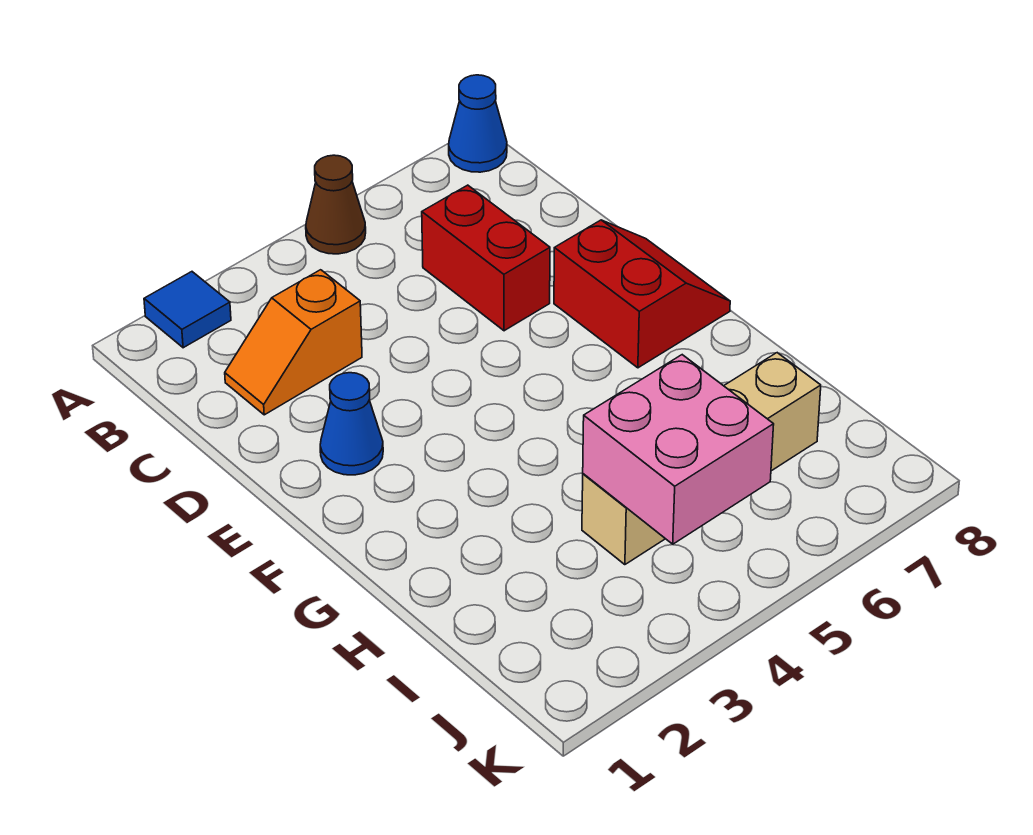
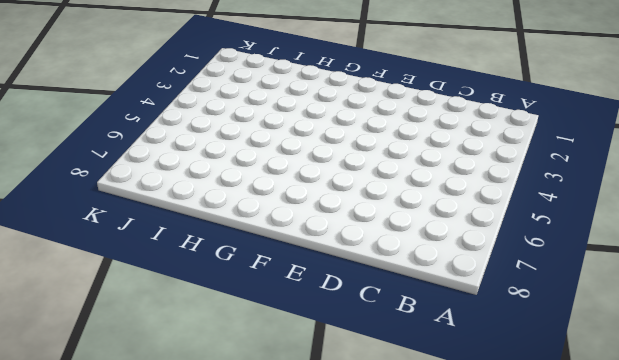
none -> blue 1x1 tile [144,272,231,348]
none -> brown 1x1 cone [306,155,366,254]

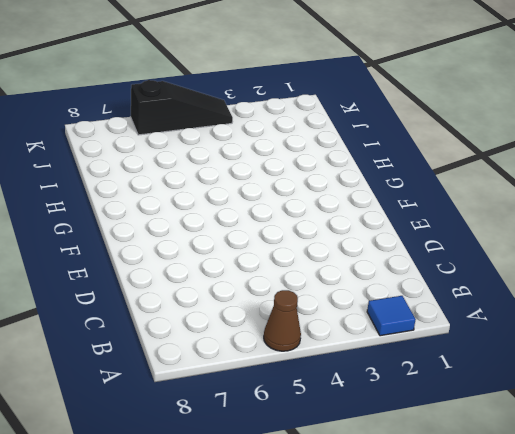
black 1x3 slope [131,80,233,135] -> none
none -> blue 1x1 cone [449,75,507,172]
none -> orange 1x2 slope [225,270,362,415]

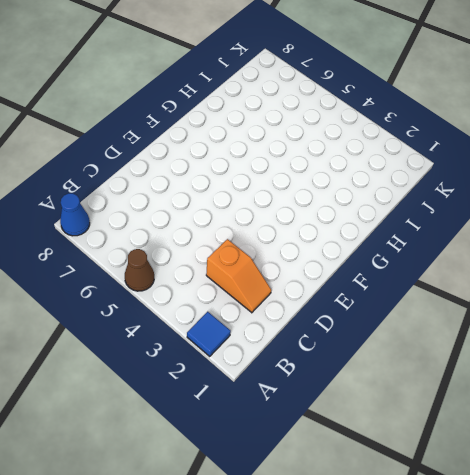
none -> red 1x2 brick [422,185,550,331]
none -> blue 1x1 cone [320,373,383,475]

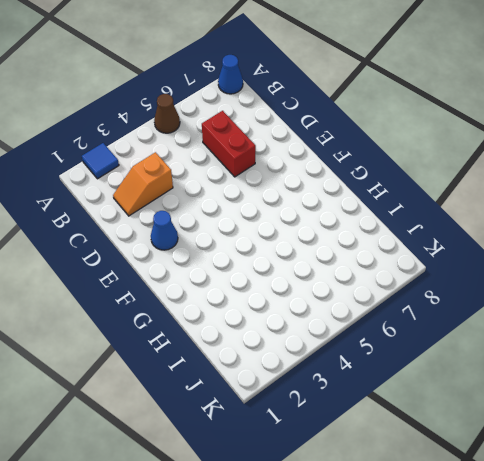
none -> red 2x2 slope [554,220,730,368]
none -> tan 1x4 brick [582,353,821,565]

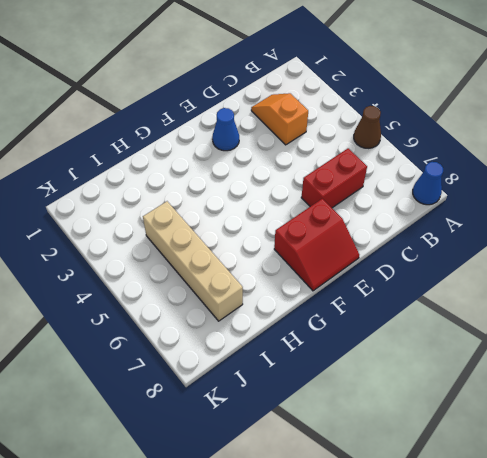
none -> blue 1x1 tile [144,272,231,348]
none -> pink 2x2 brick [583,355,774,544]

